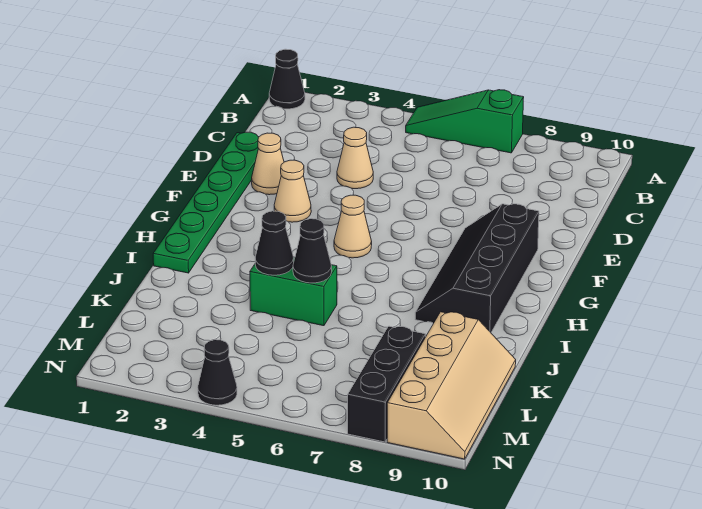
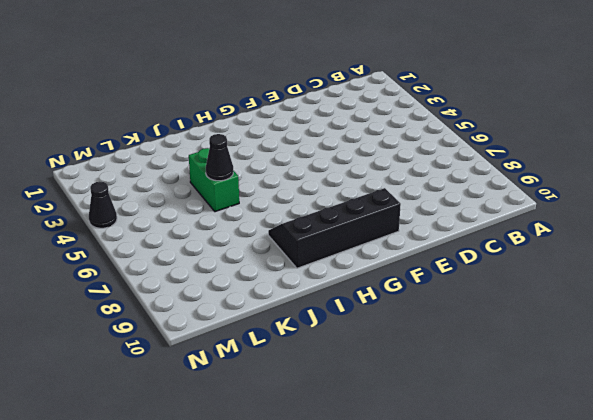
none -> black 1x1 cone [269,49,305,109]
none -> green 1x3 slope [406,90,524,153]
none -> green 1x6 plate [153,132,258,273]

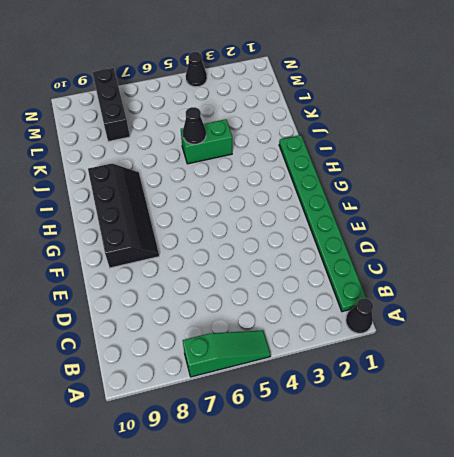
green 1x8 plate [279,135,366,312] -> green 1x6 plate [153,132,258,273]
none -> tan 1x1 cone [337,127,373,189]
none -> tan 1x1 cone [252,133,284,195]
none -> tan 1x1 cone [274,160,311,222]

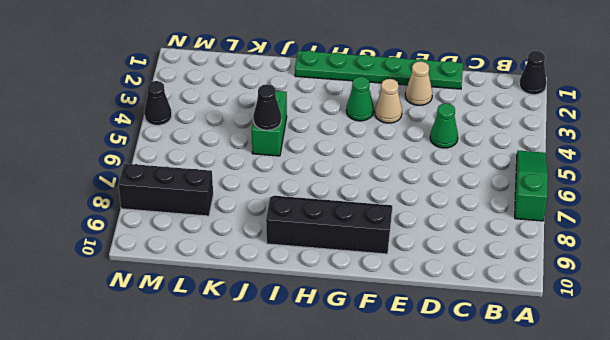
green 1x1 cone [430,103,458,148] -> tan 1x1 cone [337,127,373,189]
green 1x1 cone [346,77,374,121] -> none
none -> tan 1x1 cone [334,195,372,258]
none -> tan 2x4 slope [387,312,516,459]
none -> black 1x1 cone [255,211,294,275]

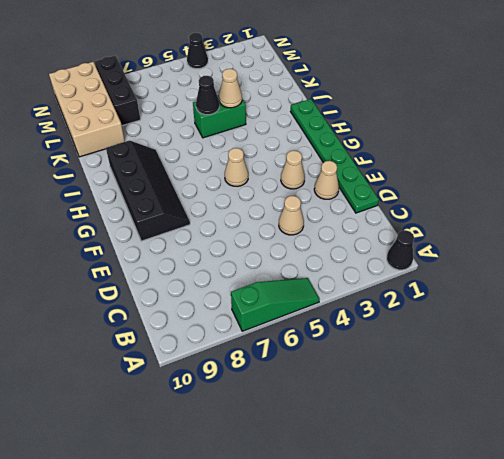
tan 1x1 cone [219,69,242,108] -> black 1x1 cone [255,211,294,275]
tan 2x4 brick [49,62,125,157] -> tan 2x4 slope [387,312,516,459]

